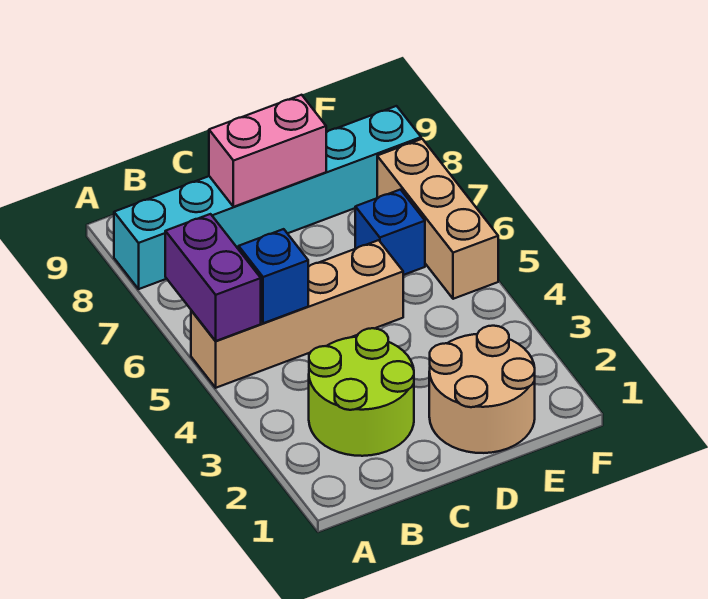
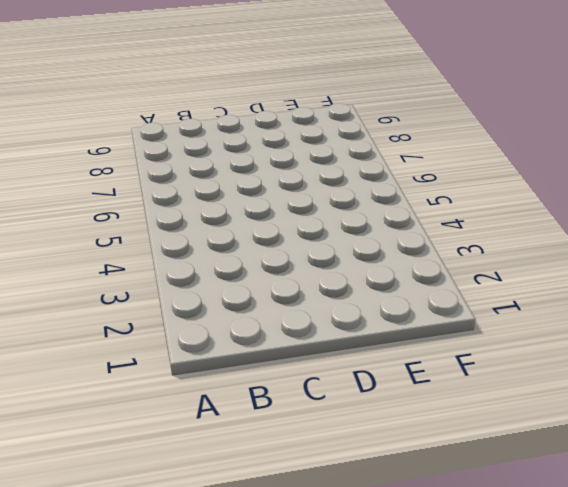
none -> tan 1x4 brick [191,240,403,388]
none -> cyan 1x6 brick [114,106,421,289]

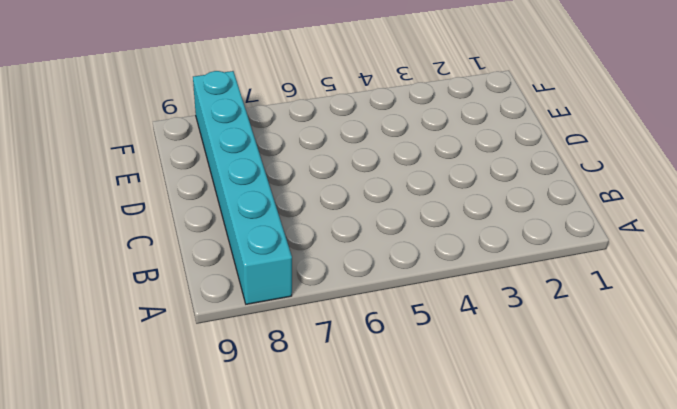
none -> tan 1x4 brick [191,240,403,388]
none -> lime 2x2 round brick [309,328,414,456]

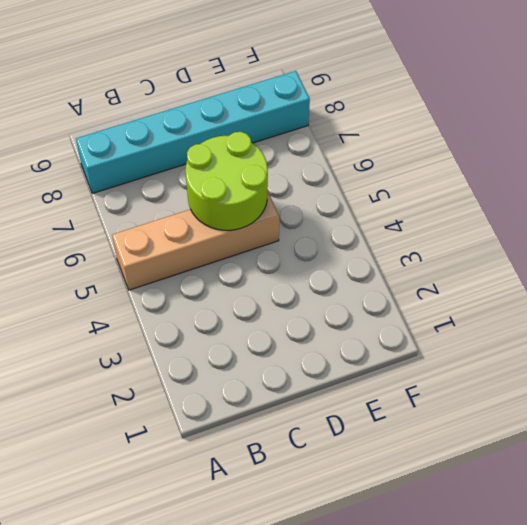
lime 2x2 round brick [185,132,268,230] -> lime 2x2 round brick moved to [309,328,414,456]
none -> tan 2x2 round brick [429,326,535,453]
none -> blue 1x1 brick [355,190,425,275]

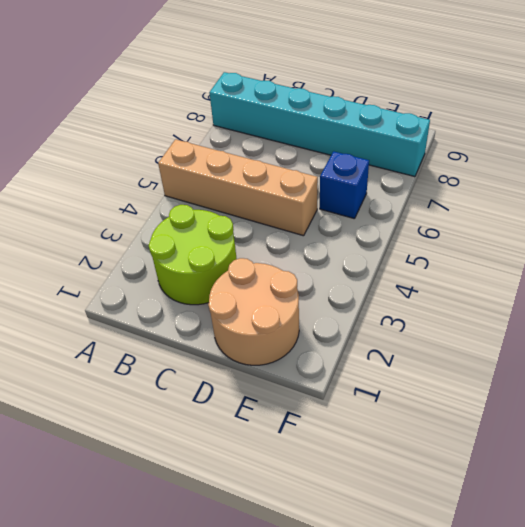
none -> tan 1x3 brick [377,139,498,299]
none -> purple 1x2 brick [165,214,261,341]

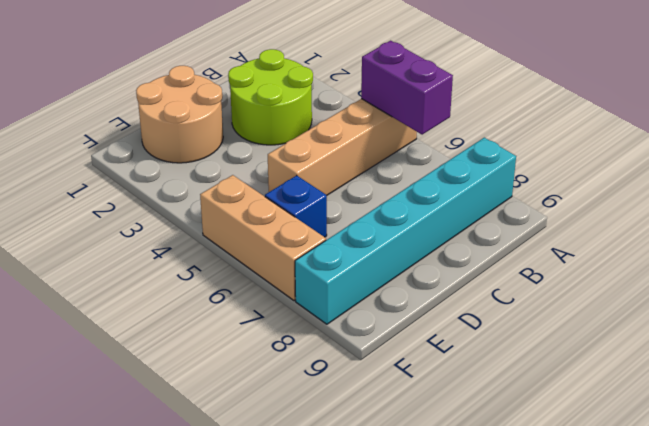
none -> blue 1x1 brick [239,229,308,323]
none -> pink 1x2 brick [209,95,326,207]

